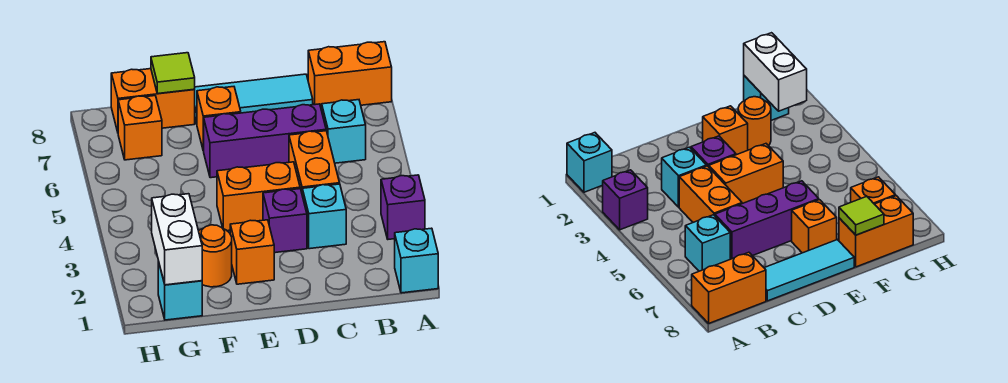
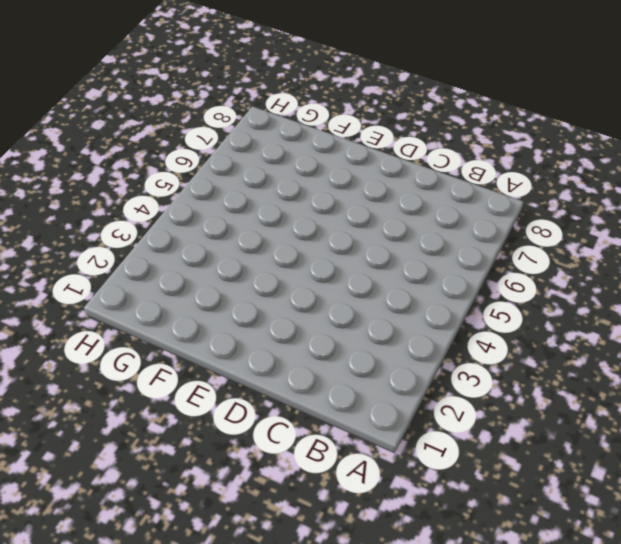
none -> cyan 1x1 brick [395,228,438,293]
none -> purple 1x1 brick [381,175,425,239]
none -> orange 1x2 brick [308,42,392,110]

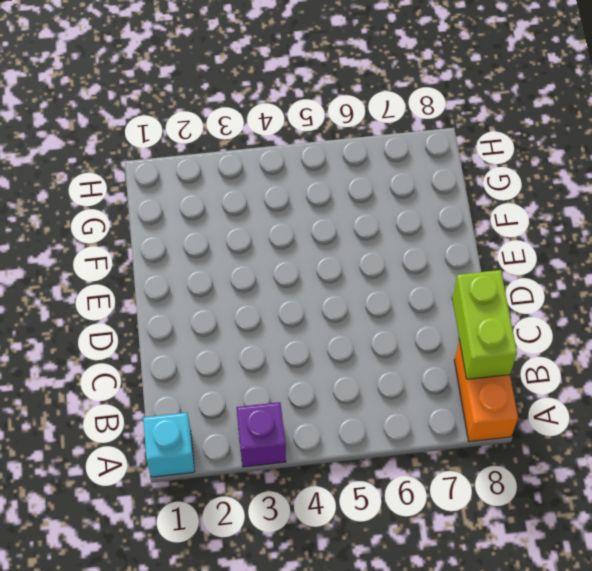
lime 1x2 brick [452,270,517,379] -> none
none -> cyan 1x1 brick [322,100,366,163]
none -> cyan 1x1 brick [302,184,346,249]
none -> orange 1x2 brick [289,131,340,192]

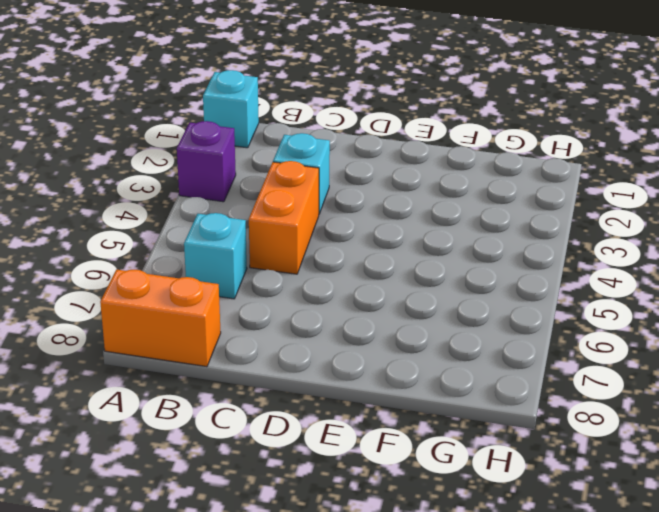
none -> purple 1x3 brick [204,104,326,178]
none -> cyan 1x3 tile [194,74,313,124]
none -> purple 1x1 brick [263,189,307,253]

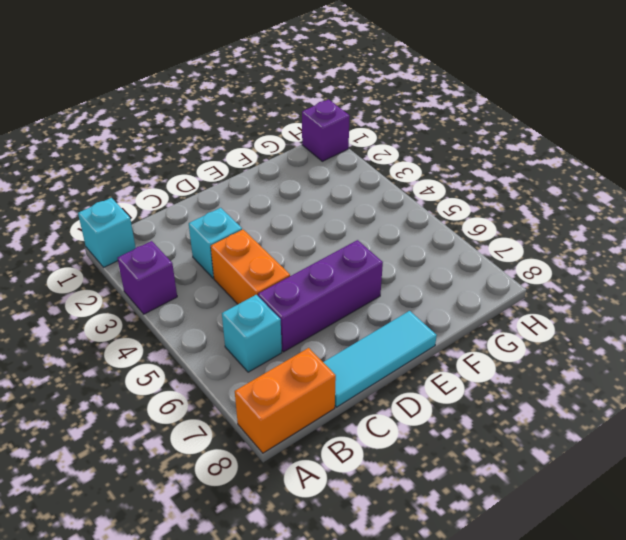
purple 1x1 brick [302,99,350,161] -> purple 1x1 brick moved to [263,189,307,253]
none -> orange 1x2 brick [217,162,300,231]
none -> orange 1x1 brick [230,220,274,284]
none -> orange 1x1 brick [197,87,241,151]

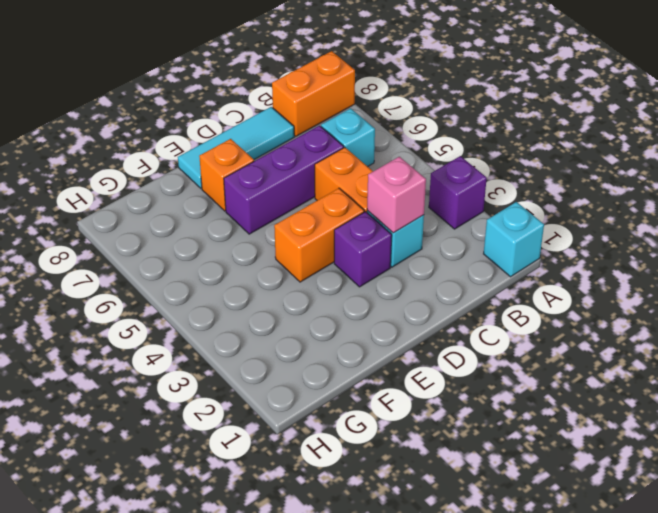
pink 1x1 brick [367,157,426,233] -> none
none -> orange 1x1 brick [230,220,274,284]
none -> orange 1x1 round brick [199,225,232,287]
none -> orange 1x2 brick [111,69,195,132]

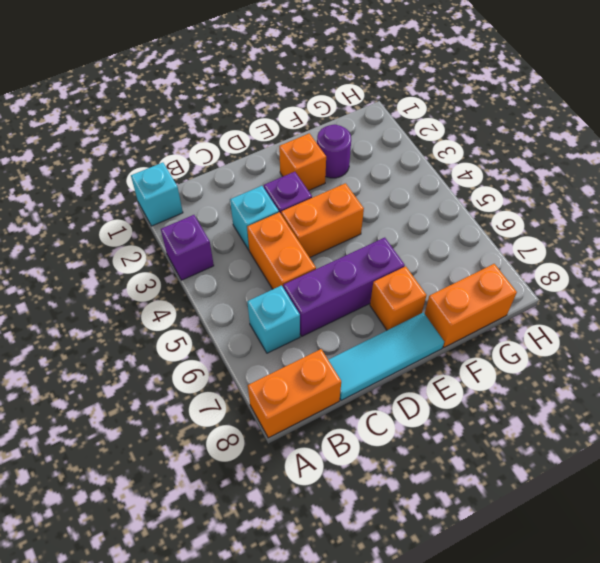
purple 1x1 round brick [317,125,351,178] -> orange 1x1 round brick [199,225,232,287]
none -> cyan 1x1 brick [158,261,202,320]
none -> orange 1x1 brick [118,96,162,160]
none -> lime 1x1 tile [151,53,195,94]

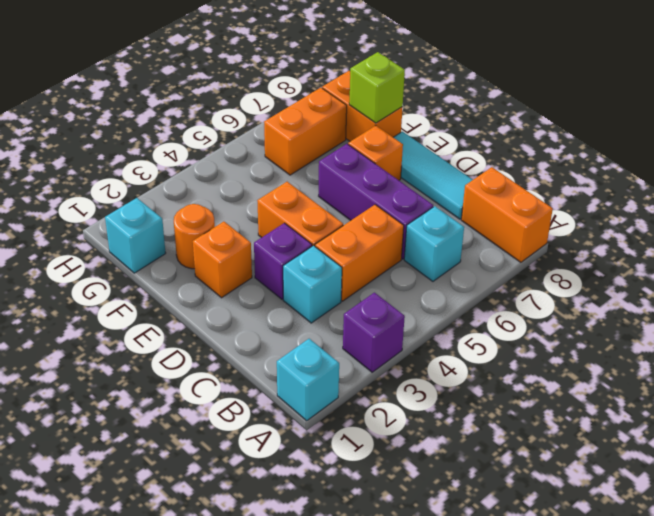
lime 1x1 brick [349,52,405,123] -> lime 1x1 tile [151,53,195,94]
orange 1x2 brick [264,88,347,175] -> orange 1x1 brick [118,96,162,160]
none -> white 1x2 brick [152,194,202,285]

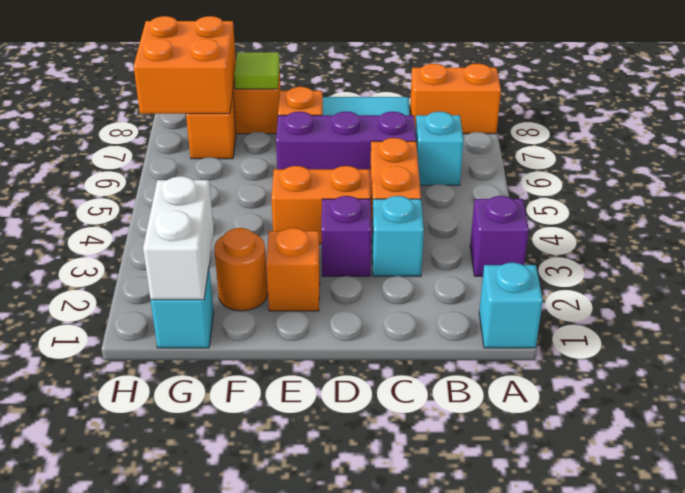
orange 2x2 brick [134,16,236,114] -> none

